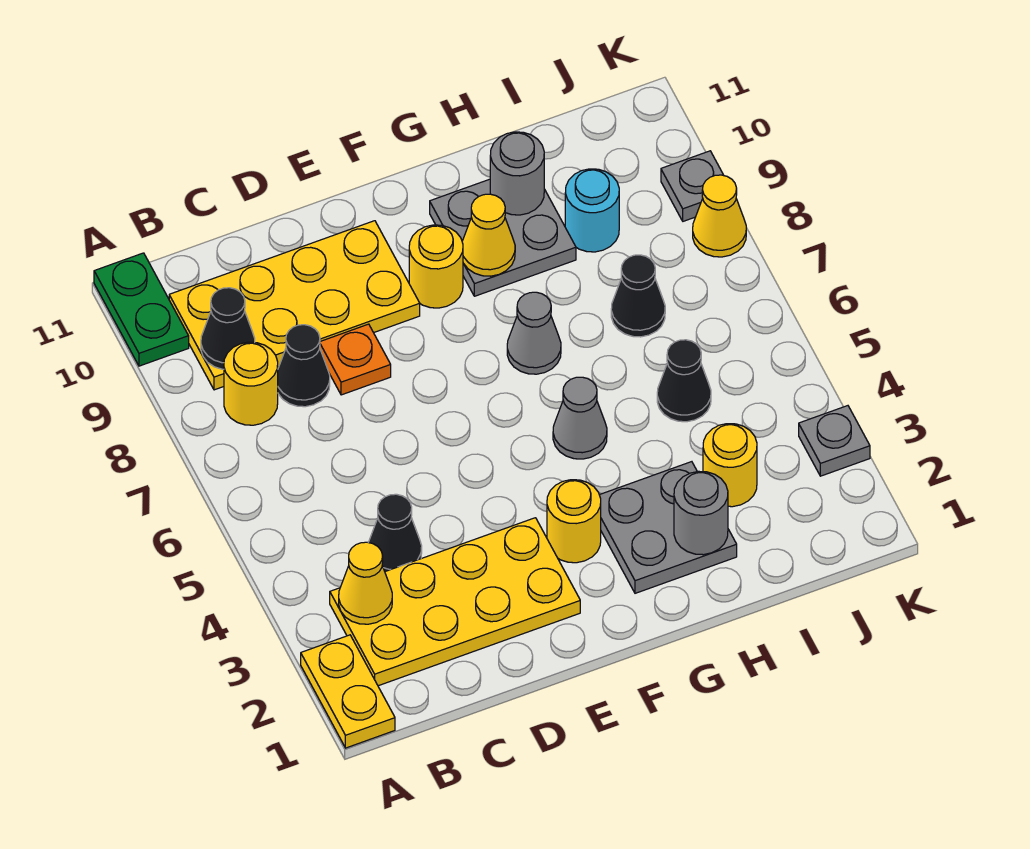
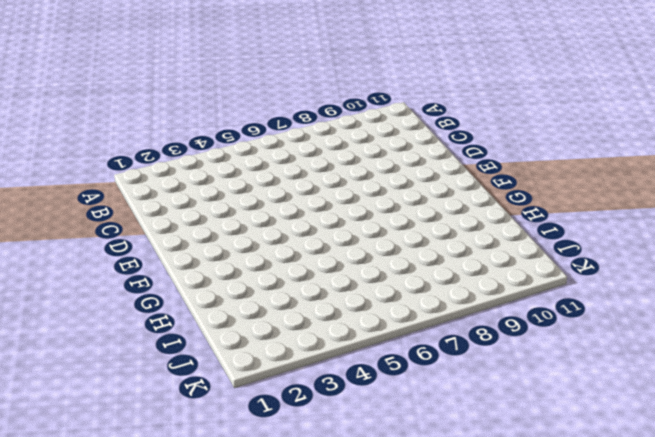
none -> yellow 1x2 plate [301,635,395,748]
none -> green 1x2 plate [94,253,189,366]
none -> yellow 2x4 plate [330,518,580,686]

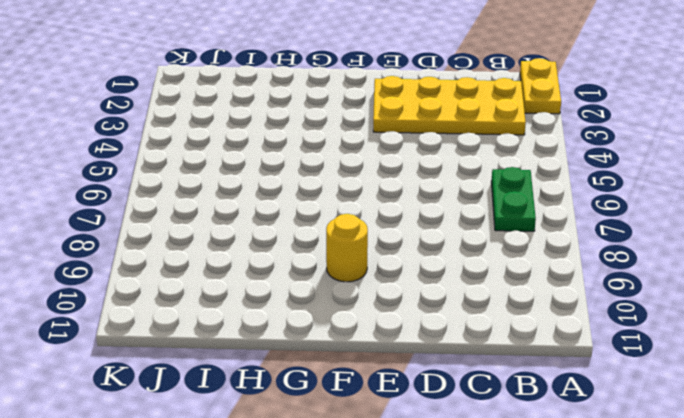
green 1x2 plate [491,167,536,231] -> green 1x2 plate moved to [94,253,189,366]
none -> yellow 1x1 round brick [224,342,278,425]
none -> yellow 2x4 plate [169,221,420,390]
none -> black 1x1 cone [368,494,422,571]

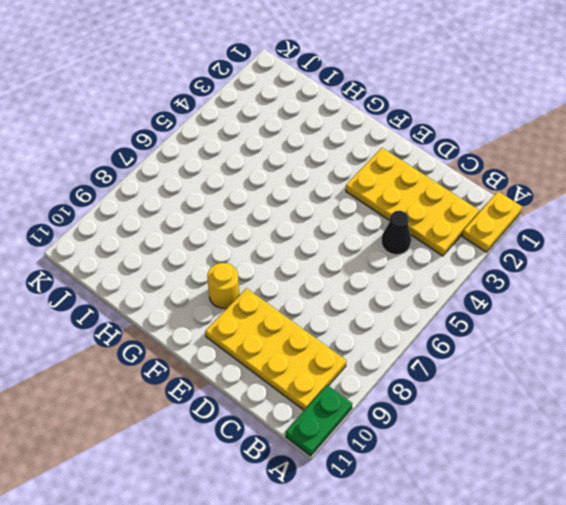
none -> yellow 1x1 round brick [224,342,278,425]
none -> black 1x1 cone [278,325,330,407]
none -> orange 1x1 plate [320,324,391,395]

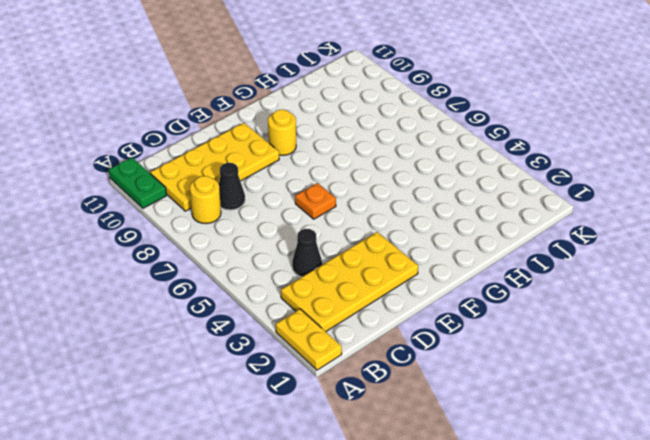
orange 1x1 plate [295,183,336,219] -> orange 1x1 plate moved to [320,324,391,395]
none -> yellow 1x1 round brick [547,480,601,563]
none -> grey 2x2 plate [600,462,737,593]
none -> grey 1x1 cone [553,377,607,459]

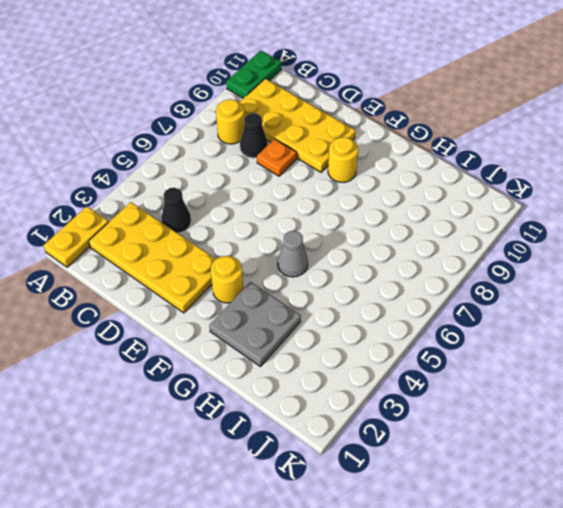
none -> grey 1x1 cone [507,292,561,374]
none -> grey 2x2 plate [430,179,576,296]
none -> yellow 1x1 round brick [703,424,757,507]

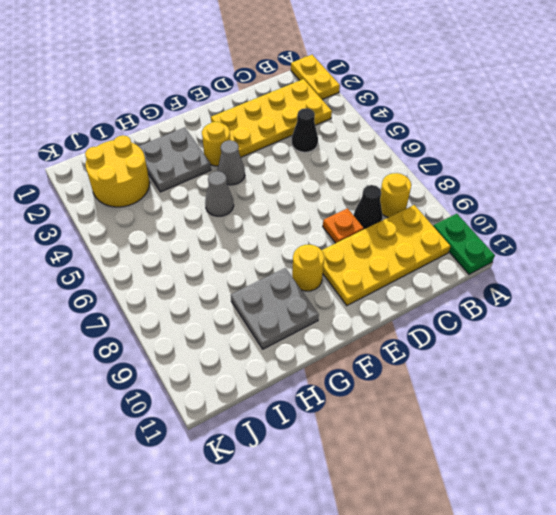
grey 1x1 cone [218,140,245,185] -> grey 1x1 cone moved to [507,292,561,374]
yellow 2x2 round brick [85,135,150,207] -> yellow 1x1 round brick [703,424,757,507]
none -> black 1x1 cone [657,340,711,422]
none -> black 1x1 cone [611,255,665,337]
none -> cyan 1x1 round brick [565,169,619,252]

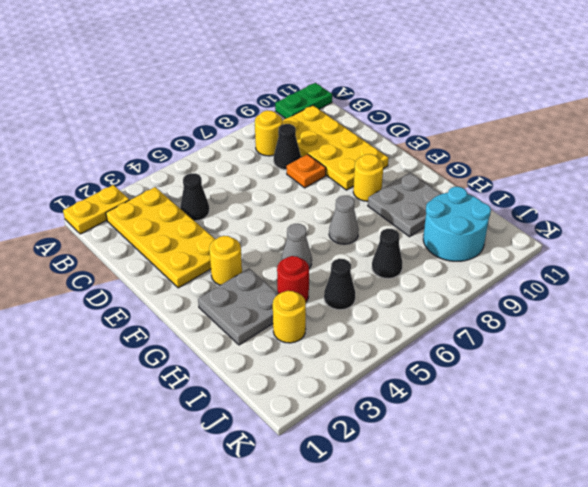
red 1x1 round brick [277,256,309,302] -> none
cyan 2x2 round brick [423,187,491,261] -> cyan 1x1 round brick [565,169,619,252]
none -> grey 1x1 plate [799,406,870,476]
none -> yellow 1x1 cone [693,175,746,257]
none -> grey 1x1 plate [661,151,723,221]

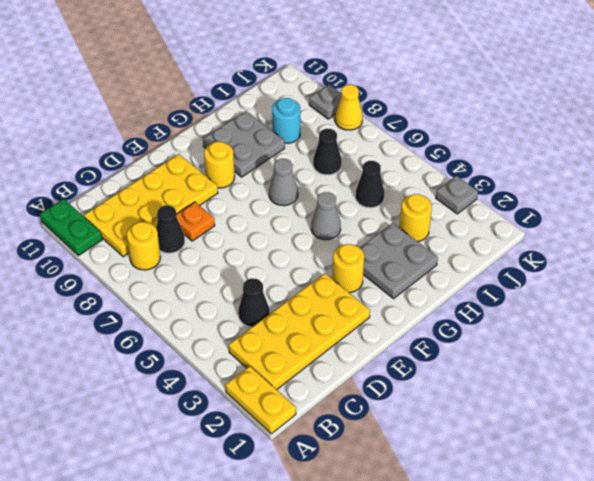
none -> yellow 1x1 cone [339,542,392,624]
none -> black 1x1 cone [201,288,255,369]
none -> yellow 1x1 cone [462,194,515,276]

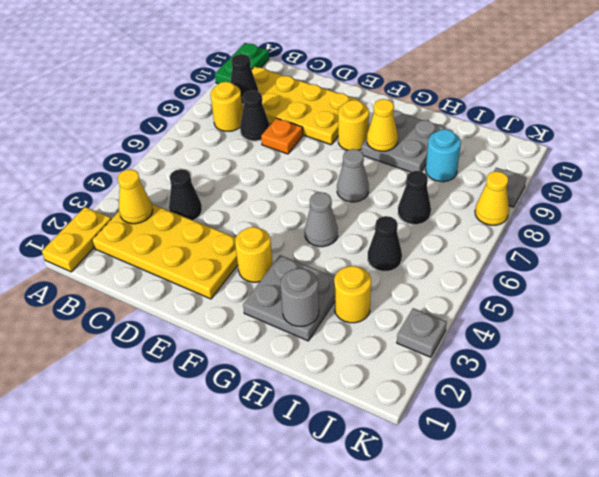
none -> grey 1x1 round brick [490,132,544,215]

